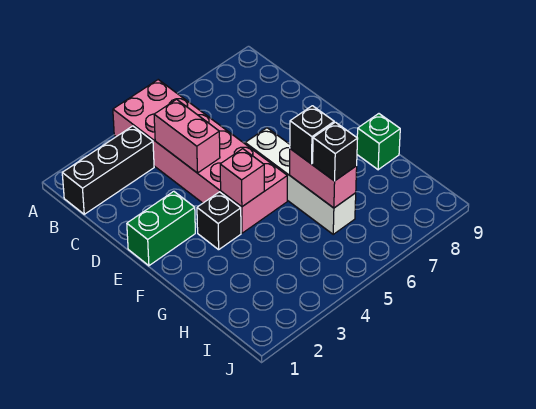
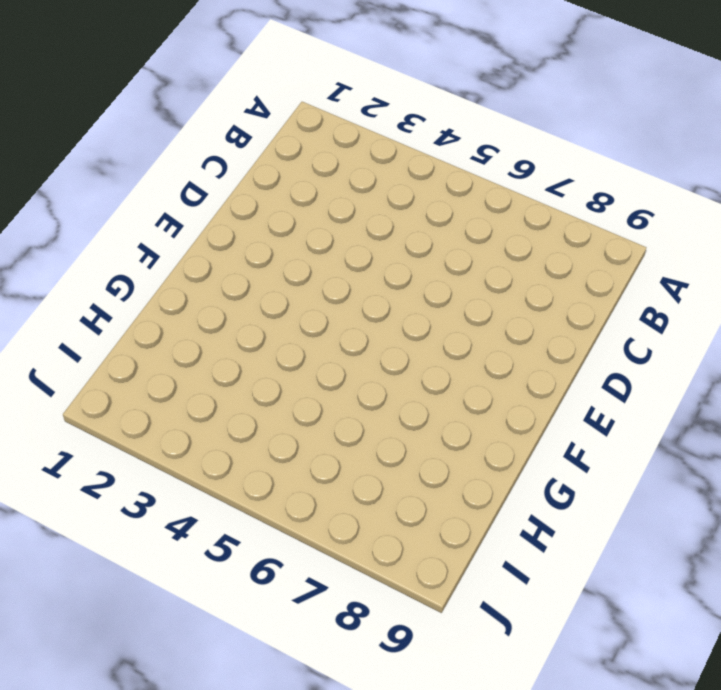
none -> pink 2x6 brick [113,80,287,233]
none -> black 1x3 brick [62,126,154,214]

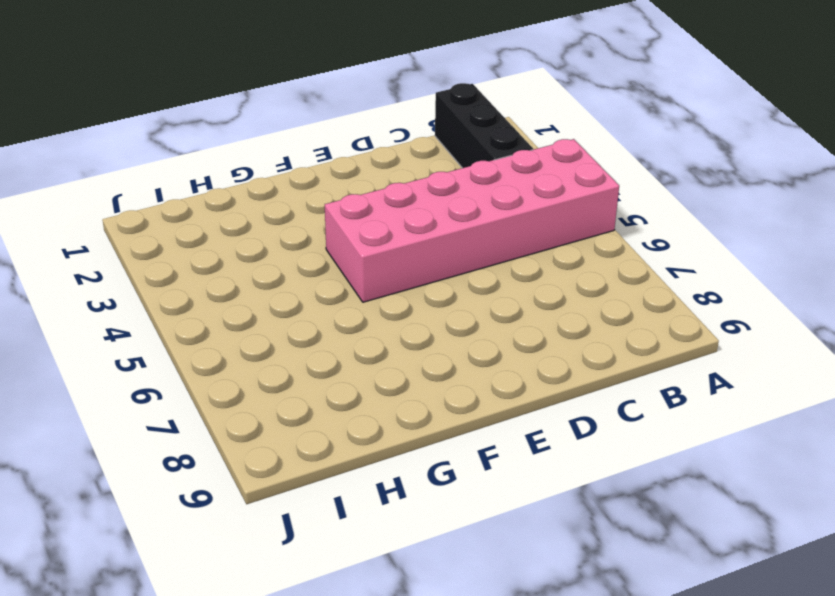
none -> green 1x2 brick [127,191,195,266]
none -> white 1x4 brick [245,128,356,234]

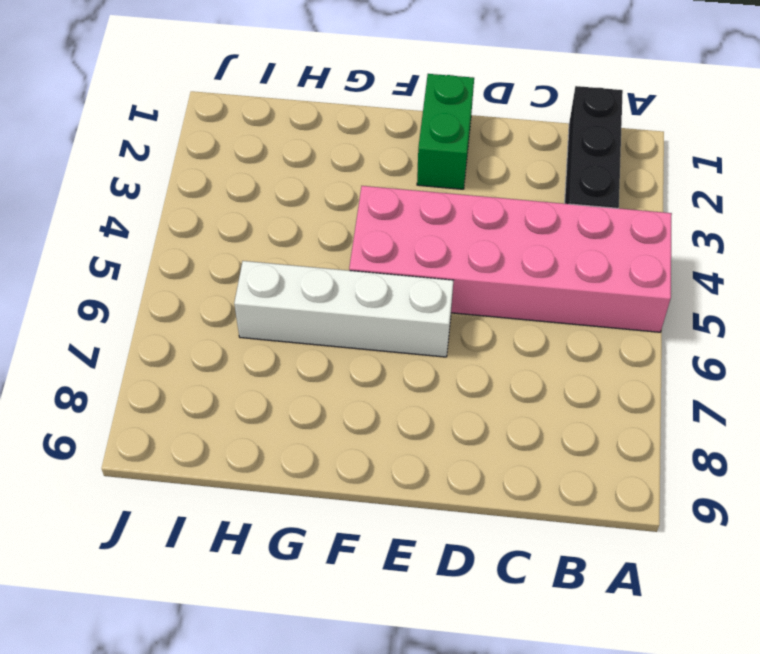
none -> black 1x1 brick [197,192,241,250]
none -> green 1x1 brick [357,114,400,170]

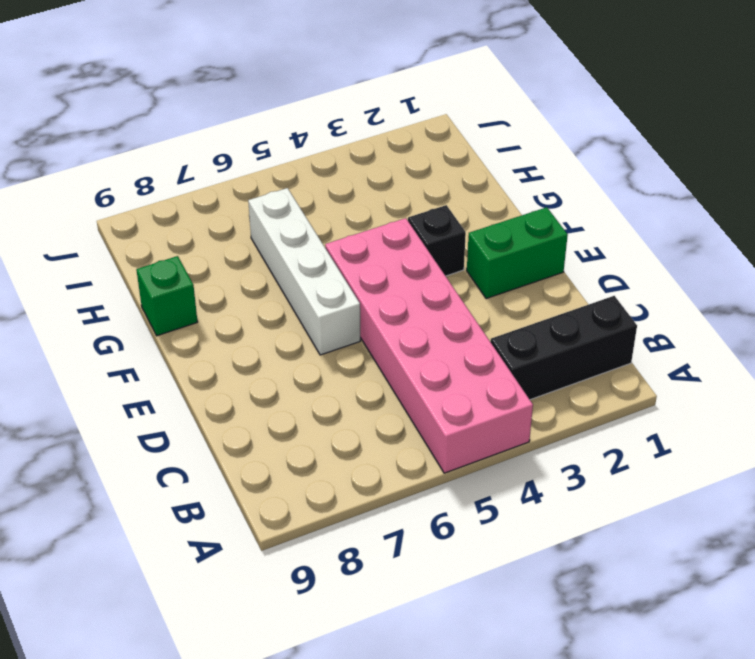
none -> pink 1x2 brick [154,99,220,173]
none -> pink 1x1 brick [220,149,264,207]

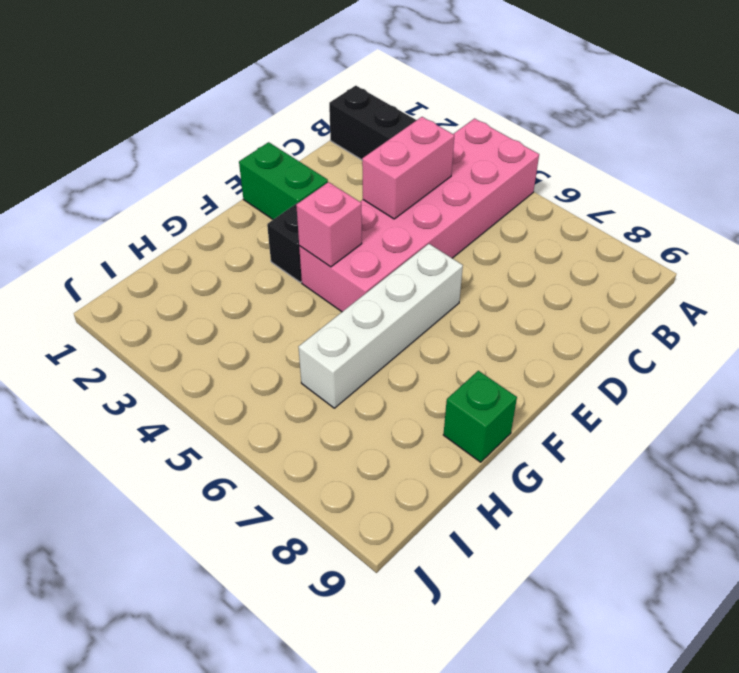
none -> pink 1x2 brick [290,149,357,208]
none -> black 1x1 brick [290,106,334,164]

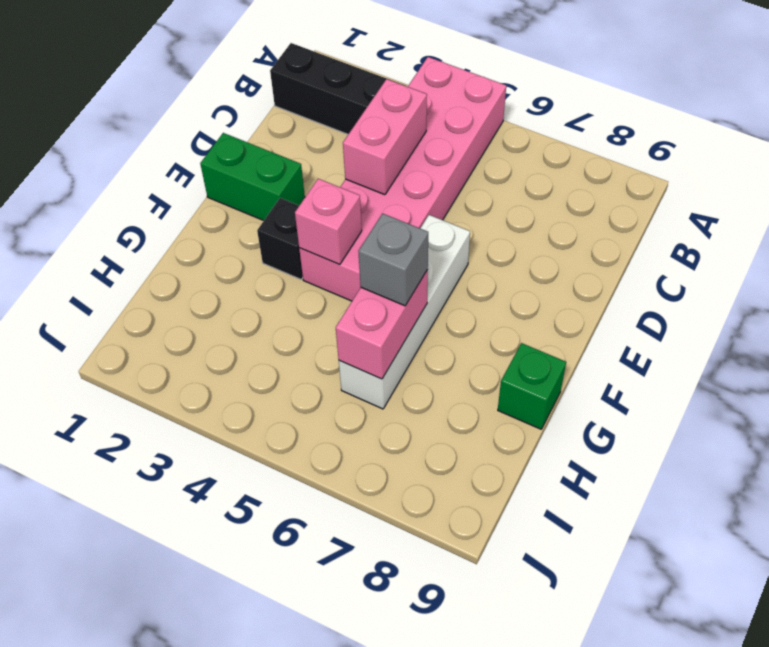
grey 1x1 brick [358,214,428,306] -> black 1x1 brick [290,106,334,164]
none -> black 1x1 brick [313,122,358,181]

